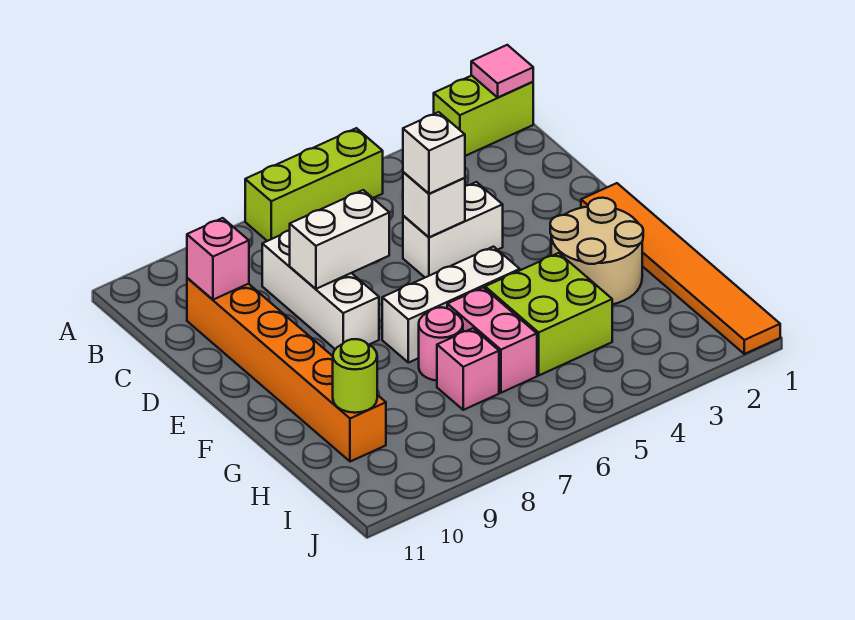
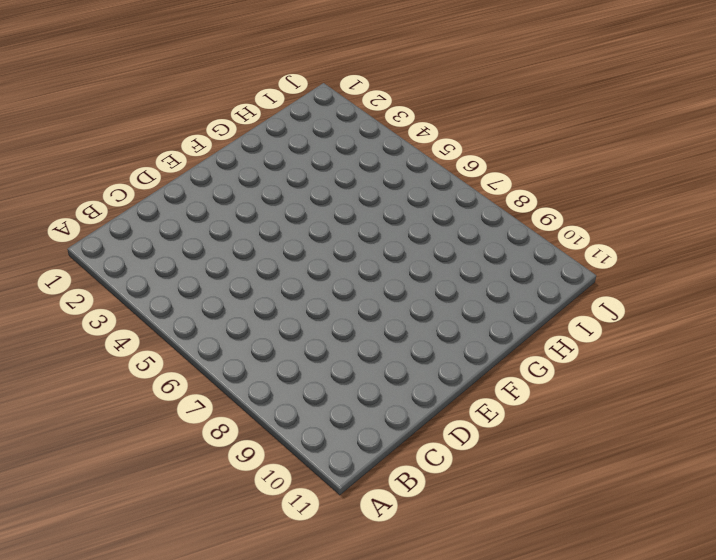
none -> lime 1x2 brick [434,76,533,156]
none -> lime 1x3 brick [245,128,383,241]
none -> white 1x3 brick [262,230,379,349]

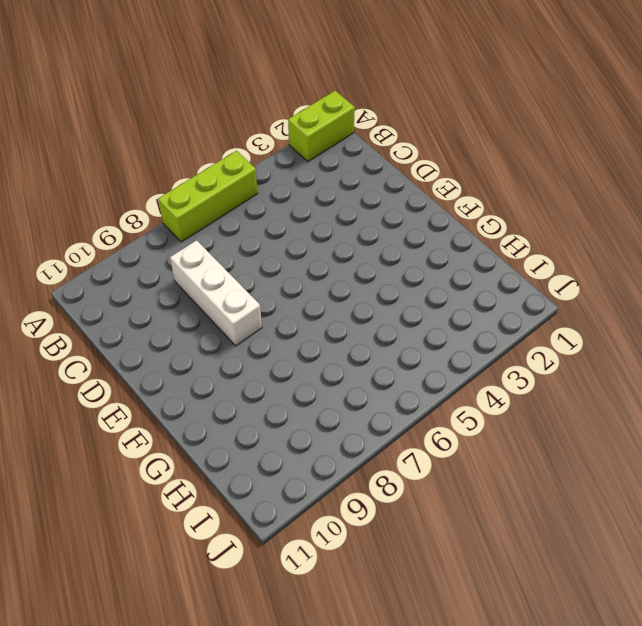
none -> orange 1x6 brick [187,278,386,462]
none -> white 1x2 brick [403,182,503,277]
none -> orange 1x6 tile [581,183,780,354]

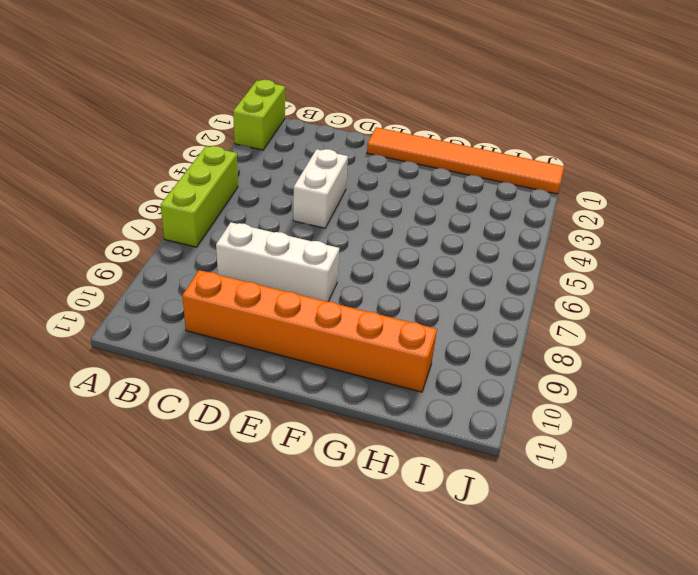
none -> tan 2x2 round brick [550,198,643,304]
none -> white 1x3 brick [382,247,520,363]
none -> lime 2x2 brick [485,253,612,375]

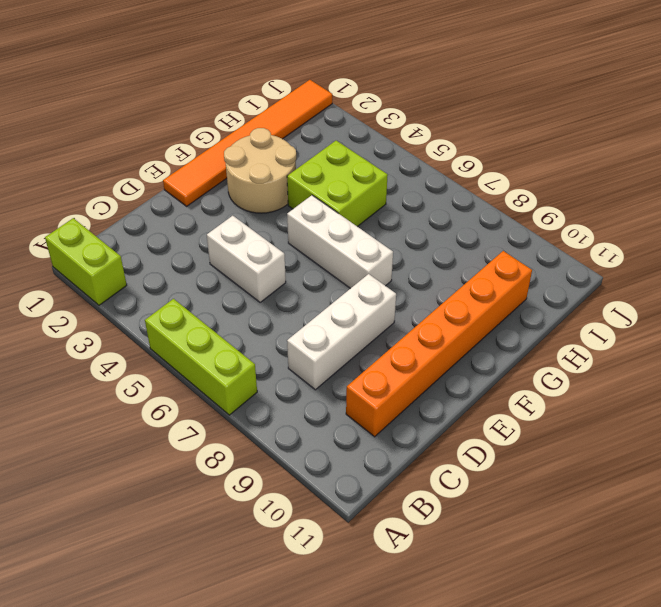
none -> pink 1x2 brick [447,287,537,393]
none -> pink 1x1 round brick [419,307,463,381]
none -> pink 1x1 brick [437,328,499,410]

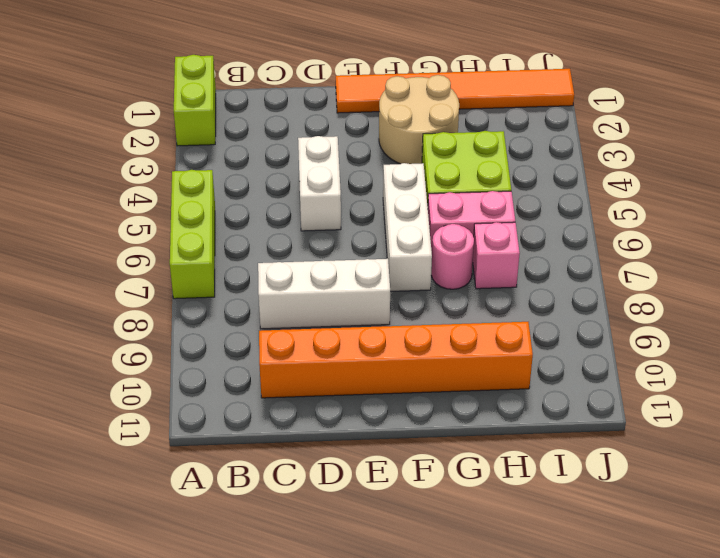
none -> pink 1x1 tile [471,45,533,97]
none -> pink 1x1 brick [187,218,249,300]
none -> white 1x1 brick [403,172,465,237]

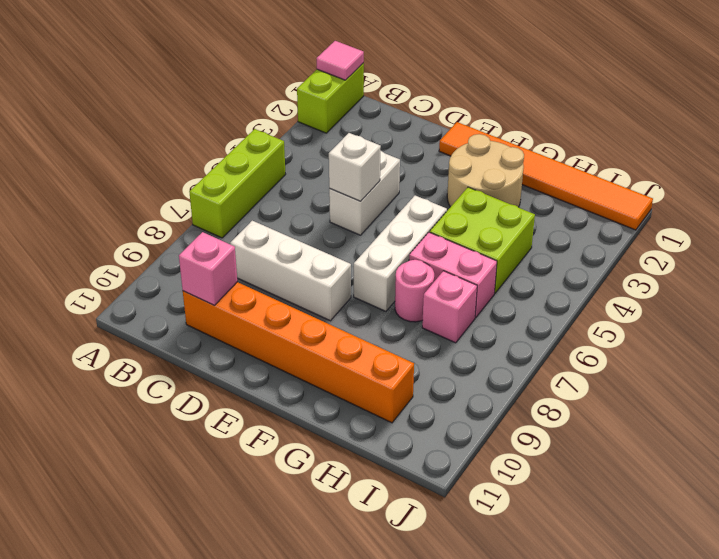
none -> white 1x2 brick [290,190,389,289]
none -> lime 1x1 round brick [333,339,377,413]
none -> white 1x1 brick [403,112,465,194]

